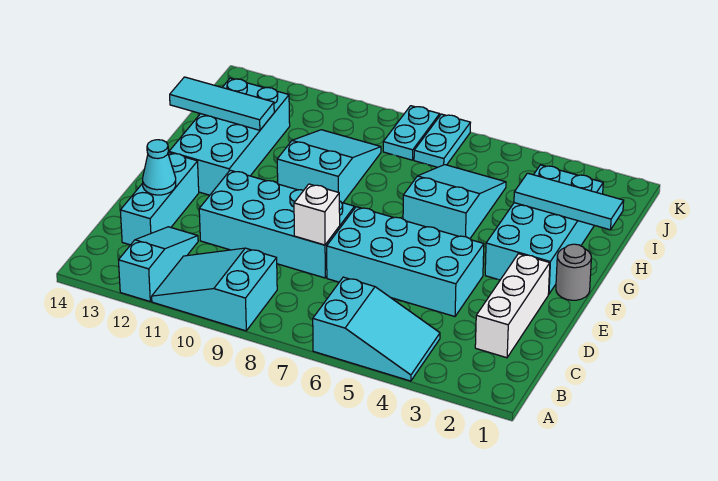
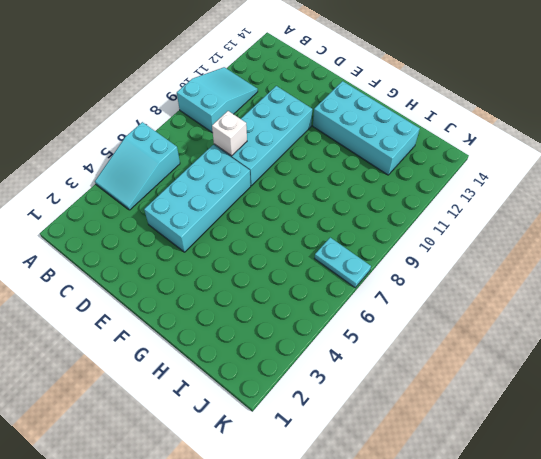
none -> cyan 1x3 slope [119,227,198,301]
none -> white 1x3 brick [475,254,550,358]
none -> cyan 1x3 brick [120,152,199,245]

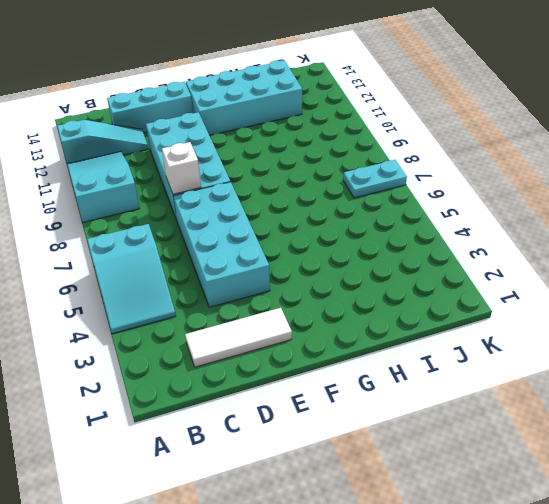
white 1x3 tile [185,308,292,367] -> white 1x3 brick [475,254,550,358]
none -> grey 1x1 round brick [556,244,591,300]
none -> cyan 2x4 brick [485,165,603,294]
none -> cyan 2x3 slope [403,165,506,239]

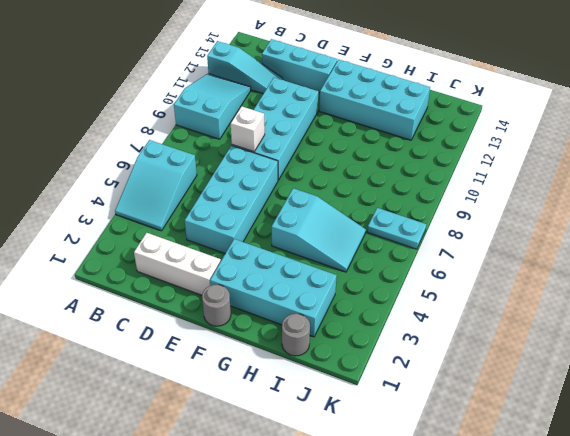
grey 1x1 round brick [282,314,310,356] -> none
none -> cyan 2x3 slope [277,130,381,203]
none -> cyan 1x2 plate [383,106,440,160]
none -> cyan 1x1 cone [143,140,176,195]

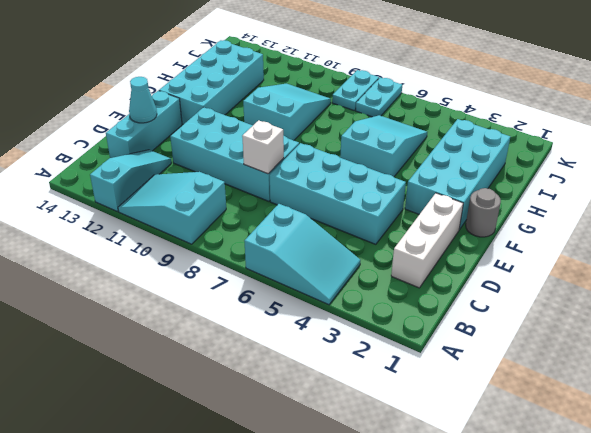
none -> cyan 1x3 tile [514,173,624,230]
none -> cyan 1x3 tile [170,77,274,130]

